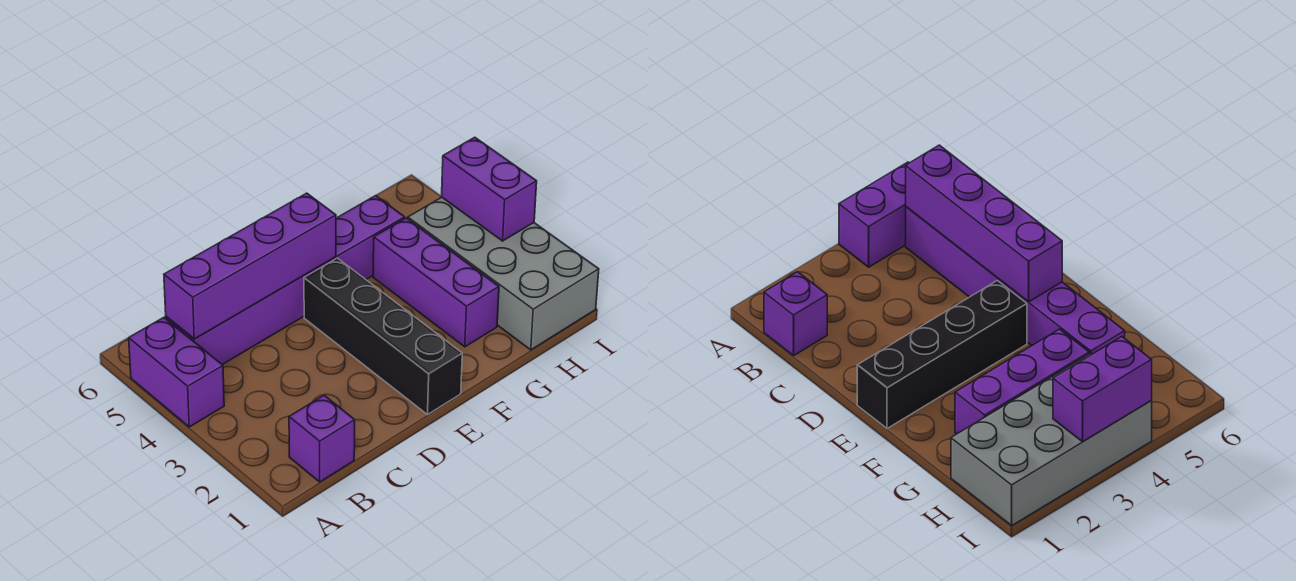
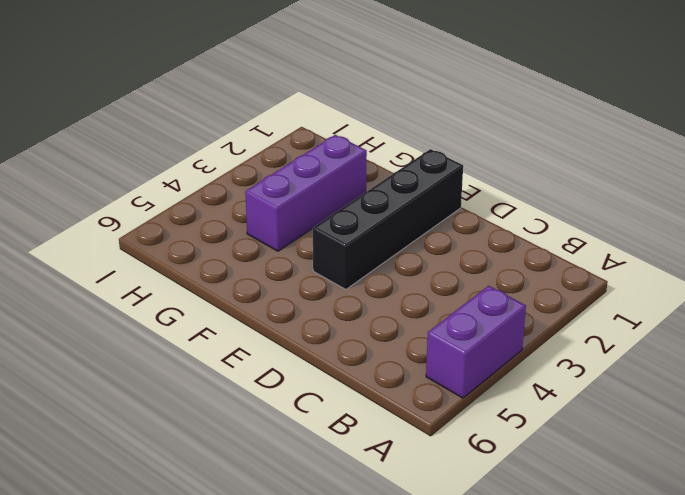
none -> purple 1x1 brick [289,395,355,482]
none -> purple 1x6 brick [166,196,405,365]

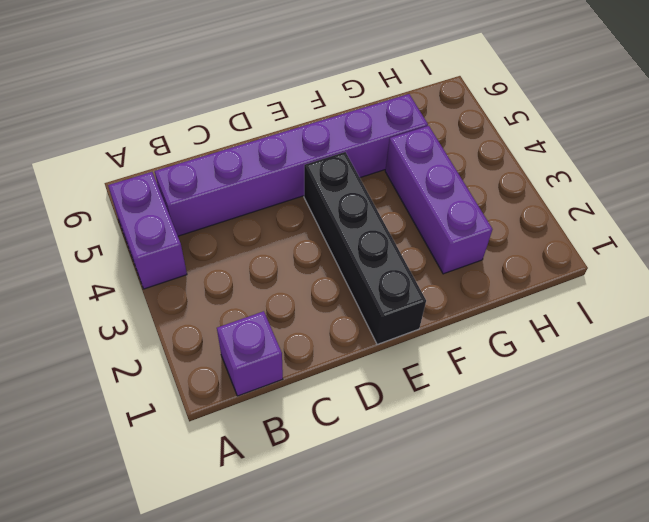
none -> grey 2x4 brick [408,197,599,350]
none -> purple 1x4 brick [164,193,336,339]

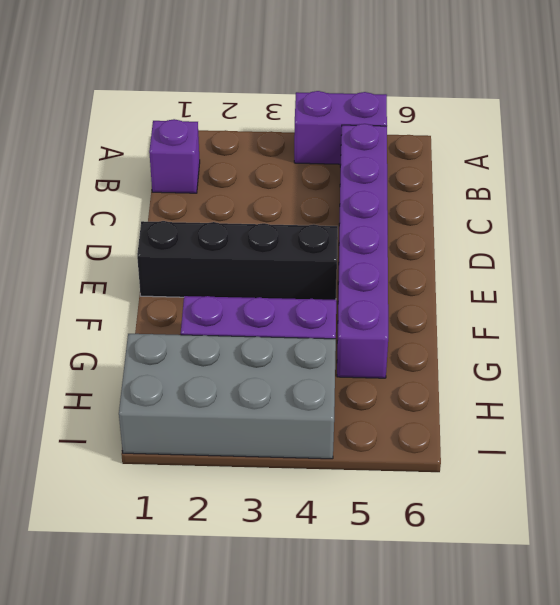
none -> purple 1x4 brick [164,193,336,339]
none -> purple 1x2 brick [442,137,537,241]

